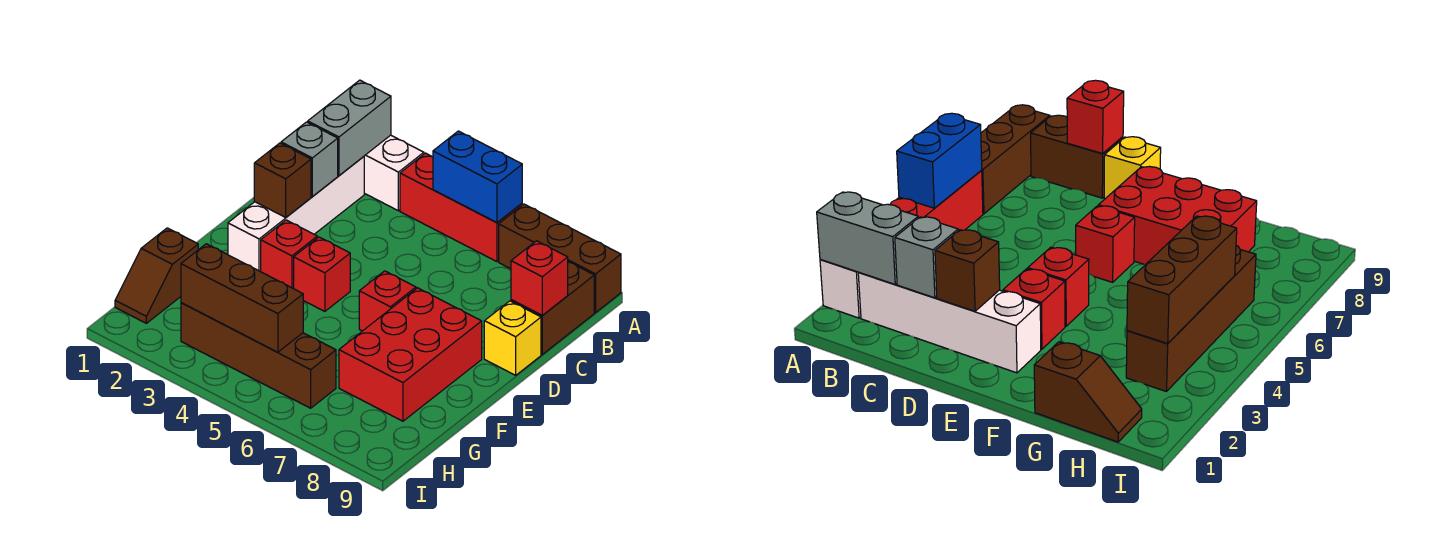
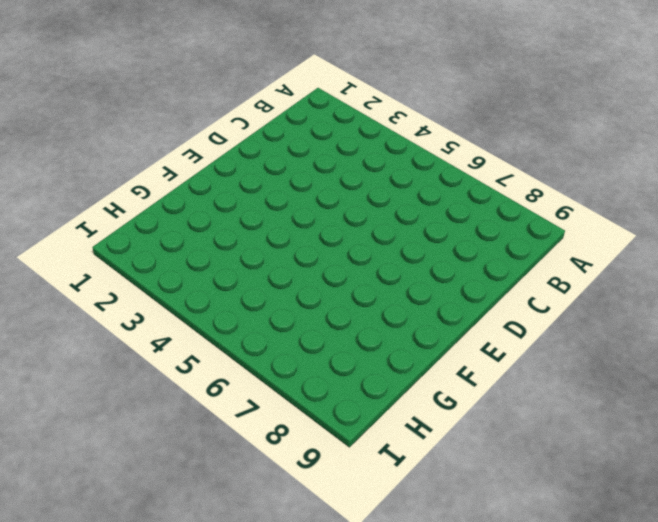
none -> white 1x2 brick [364,135,424,211]
none -> red 1x3 brick [400,153,522,262]
none -> brown 1x3 brick [499,204,621,313]

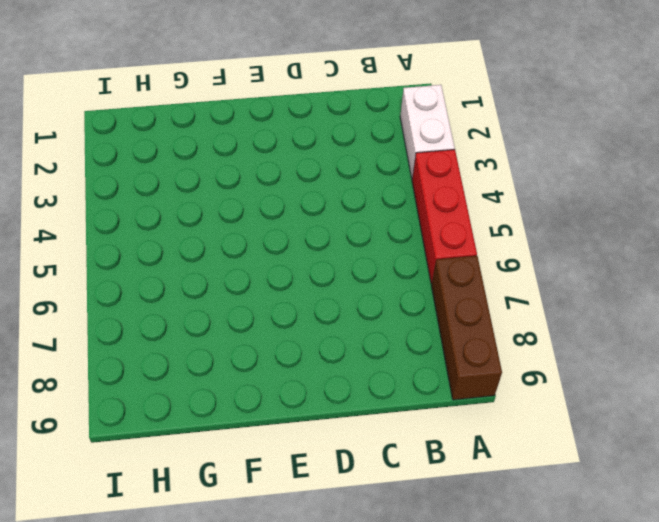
none -> white 1x4 brick [228,157,364,272]
none -> brown 1x2 brick [511,262,594,354]
none -> yellow 1x1 brick [484,301,541,375]

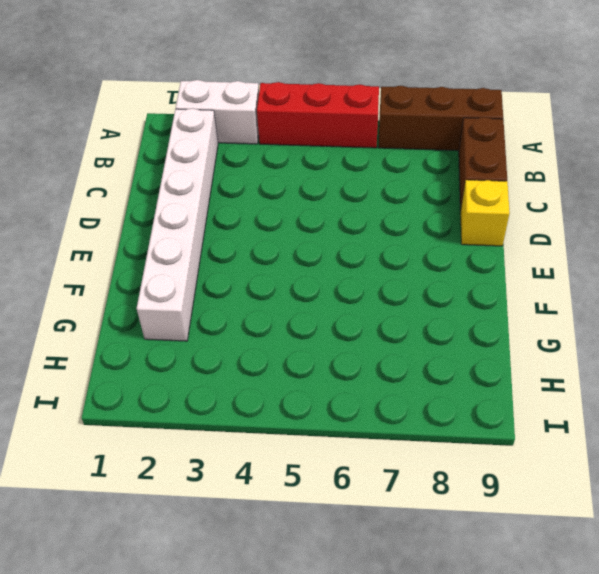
white 1x6 brick [137,108,218,341] -> white 1x4 brick [228,157,364,272]
none -> red 1x1 brick [261,220,317,289]
none -> red 1x1 brick [294,237,350,311]
none -> red 1x1 brick [359,271,416,331]

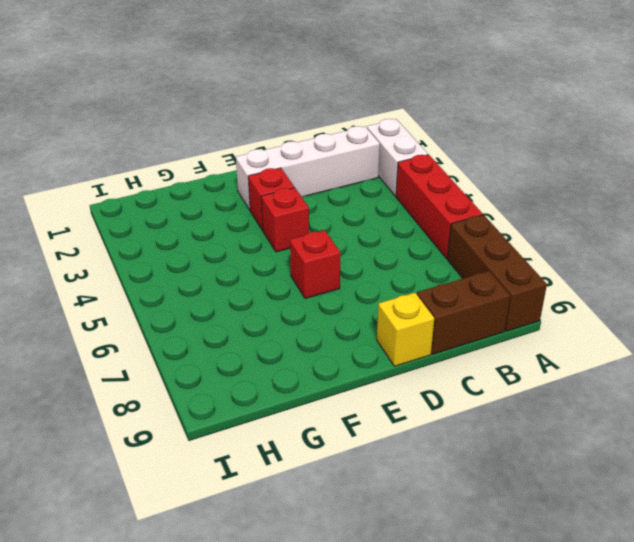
none -> red 2x3 brick [339,288,482,421]
none -> brown 1x2 slope [115,228,198,323]
none -> brown 1x4 brick [181,303,336,408]

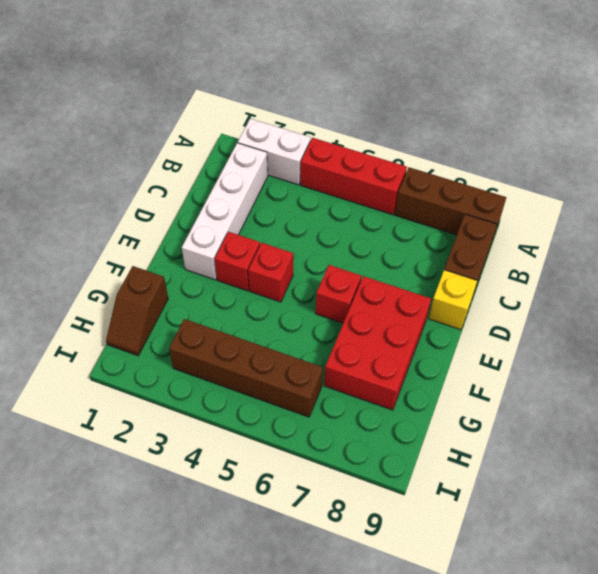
none -> grey 1x2 brick [308,80,391,176]
none -> blue 1x2 brick [433,131,522,222]
none -> grey 1x1 brick [281,122,338,197]

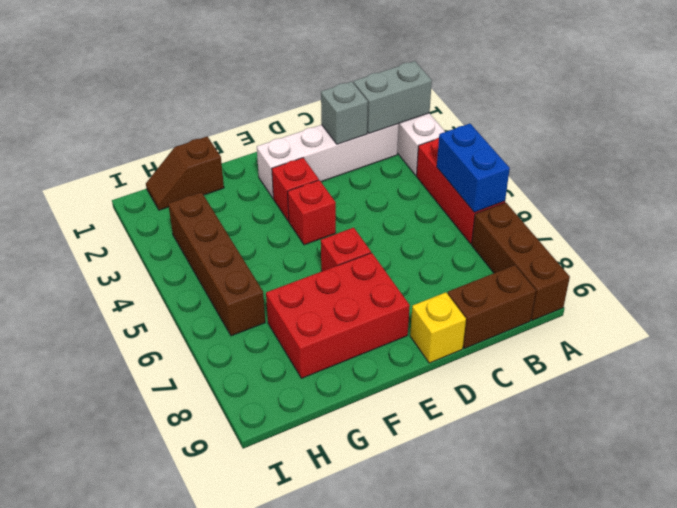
none -> red 1x1 brick [511,241,568,315]
none -> brown 1x1 brick [254,143,311,217]
none -> brown 1x3 brick [181,244,303,352]

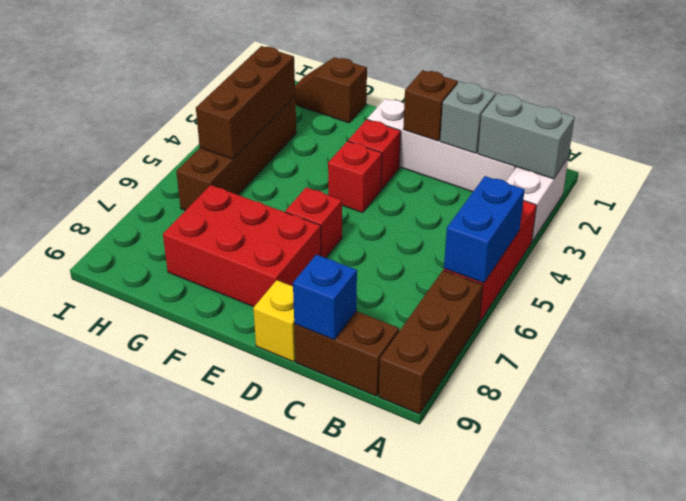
blue 1x1 brick [293,255,357,340] -> red 1x1 brick [511,241,568,315]

